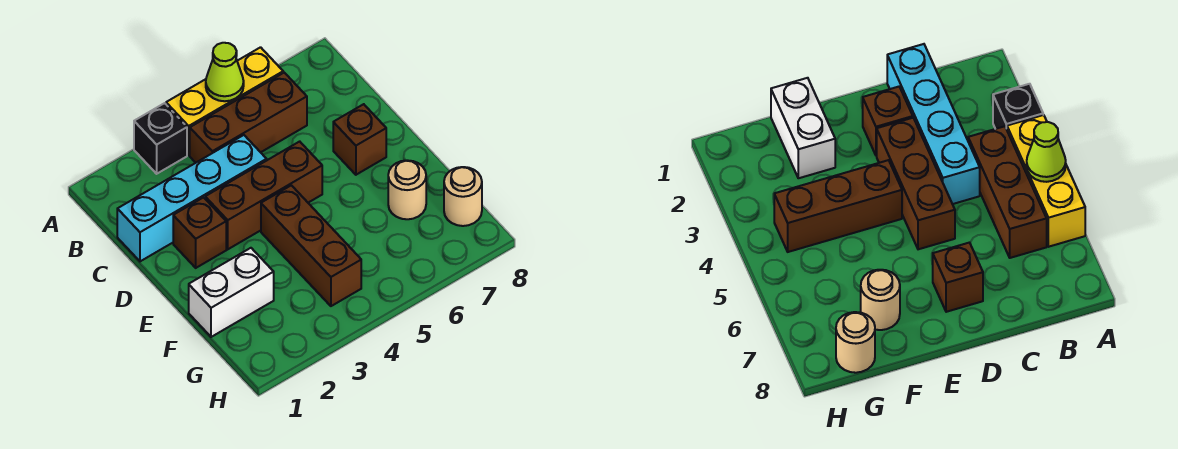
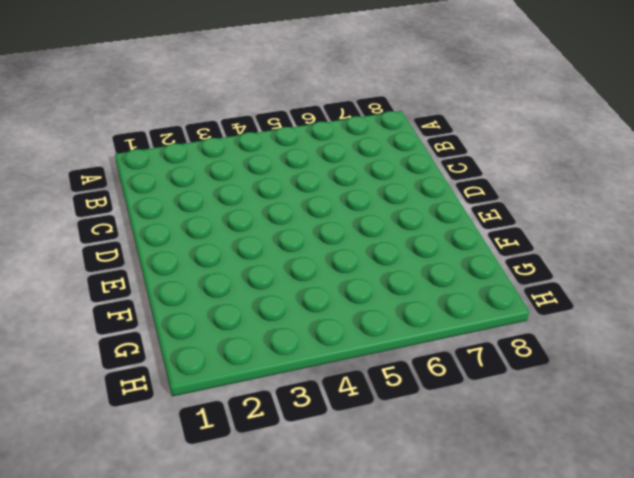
none -> black 1x1 brick [134,103,187,174]
none -> yellow 1x3 brick [166,47,283,155]
none -> brown 1x3 brick [190,73,307,163]

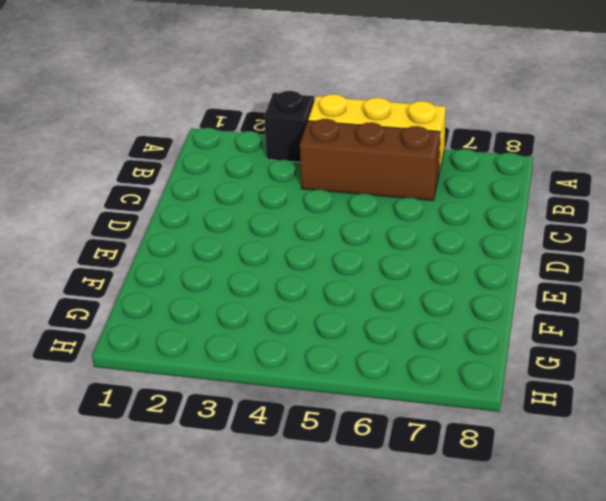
none -> cyan 1x4 brick [117,135,267,261]
none -> brown 1x1 brick [173,197,226,268]
none -> brown 1x3 brick [205,141,322,249]

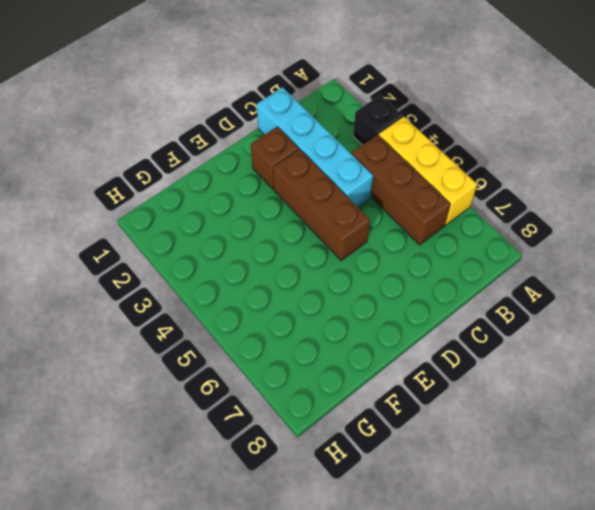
none -> brown 1x1 brick [333,104,386,175]
none -> brown 1x3 brick [261,185,361,306]
none -> white 1x2 brick [189,248,274,337]

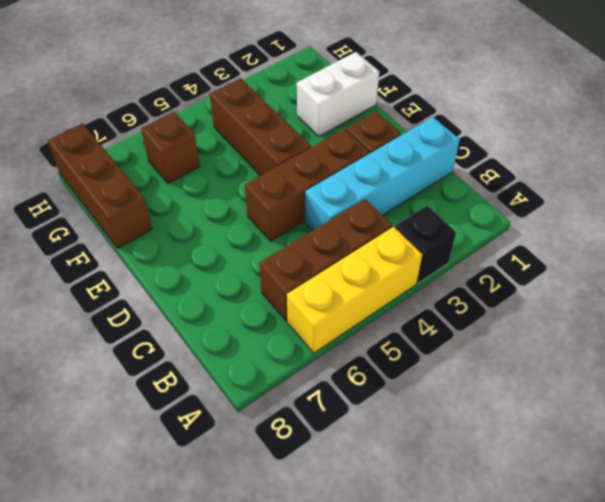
brown 1x3 brick [48,123,152,249] -> tan 1x1 round brick [444,167,482,226]
brown 1x1 brick [141,112,200,183] -> brown 1x1 brick moved to [333,104,386,175]
none -> tan 1x1 round brick [388,160,426,219]
none -> lime 1x1 cone [206,43,244,101]

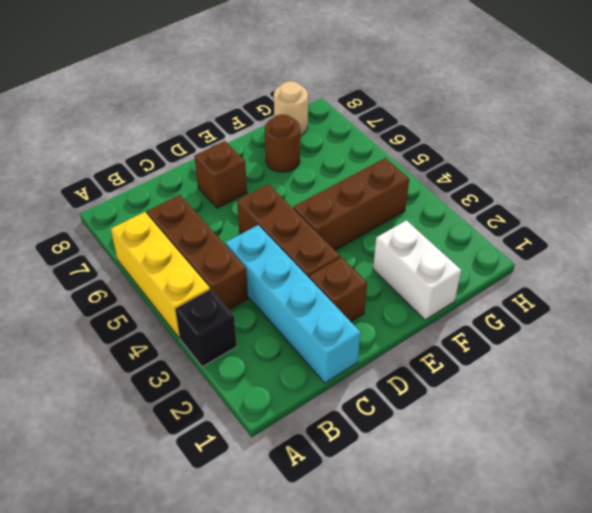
brown 1x1 round brick [265,114,300,172] -> tan 1x1 round brick [388,160,426,219]
none -> lime 1x1 cone [206,43,244,101]

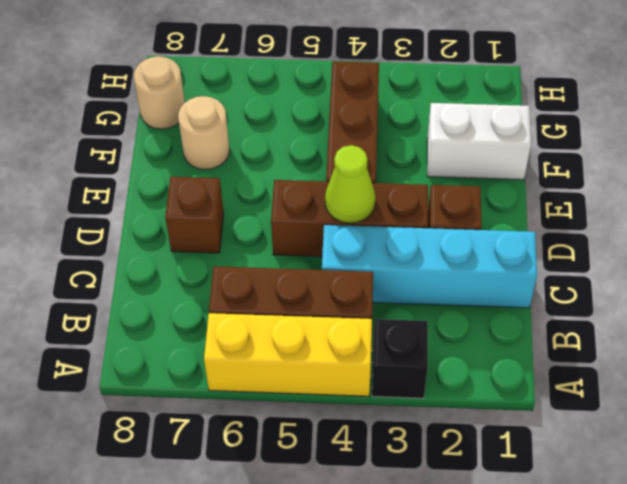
lime 1x1 cone [325,145,376,223] -> lime 1x1 cone moved to [206,43,244,101]

